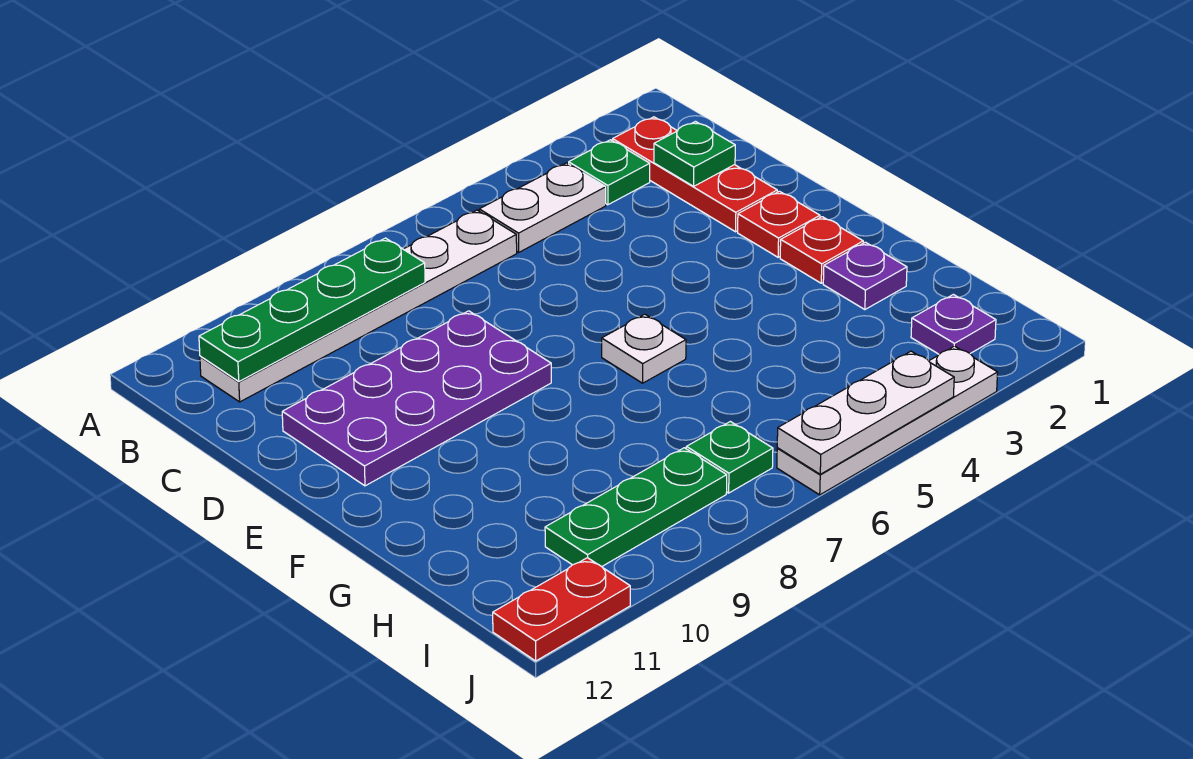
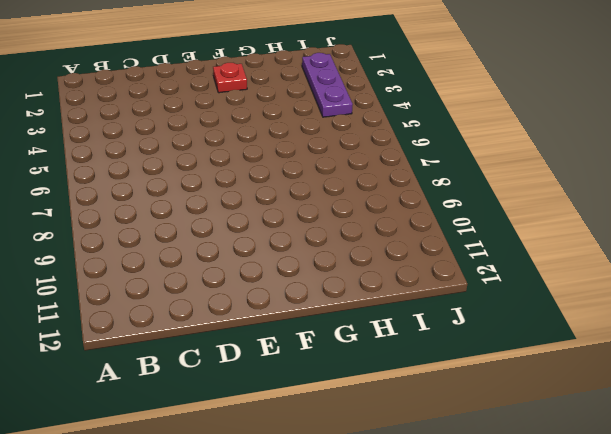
purple 1x3 plate [302,53,353,117] -> purple 1x1 plate [911,294,996,354]
none -> red 1x3 plate [613,117,777,232]
none -> green 1x1 plate [569,140,650,205]
none -> white 1x2 plate [479,163,606,252]

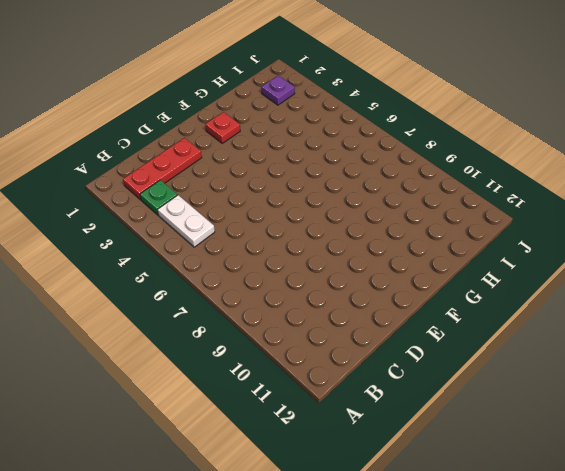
none -> white 1x6 plate [200,210,517,402]
none -> purple 2x4 plate [282,311,551,486]
none -> red 1x1 plate [738,191,820,257]

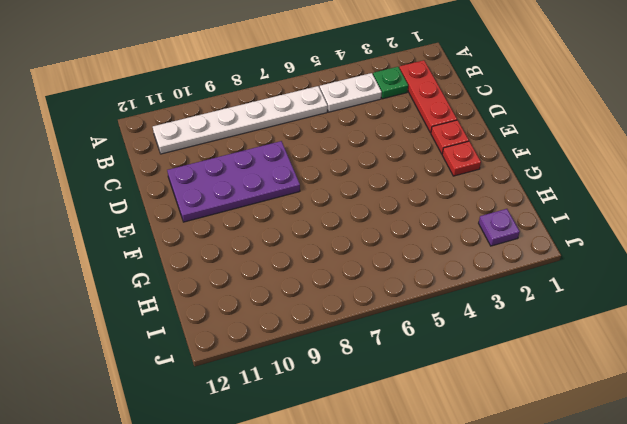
none -> white 1x1 plate [602,314,686,383]
none -> purple 1x1 plate [823,242,907,310]
none -> green 1x1 plate [686,422,773,493]

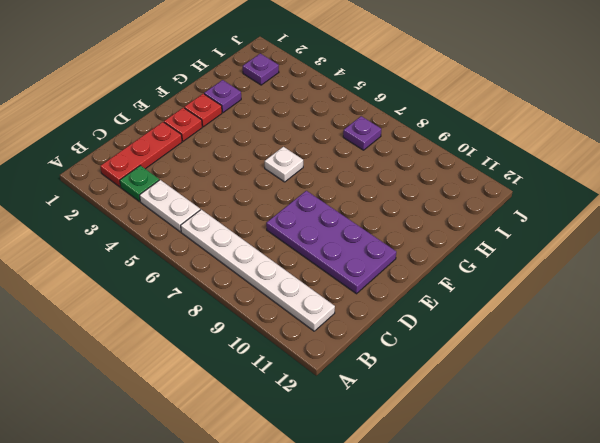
purple 1x1 plate [343,116,381,150] -> green 1x1 plate [686,422,773,493]
none -> green 1x3 plate [545,448,727,567]
none -> white 1x4 plate [777,346,998,495]
none -> red 1x2 plate [493,558,630,661]

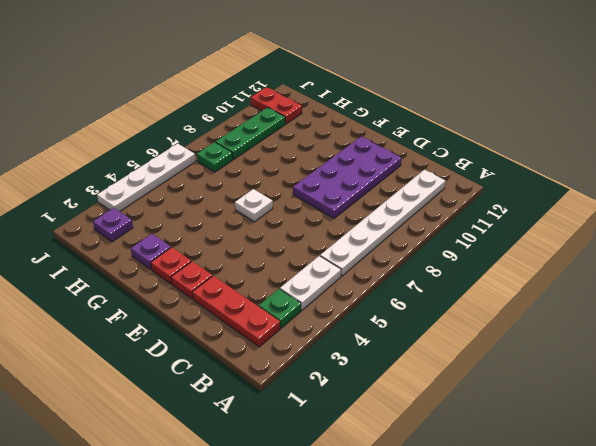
red 1x2 plate [251,87,302,124] -> red 1x2 plate turned to [493,558,630,661]
none -> green 1x4 plate [199,238,425,381]
none -> green 1x1 plate [654,122,735,186]
none -> white 1x3 plate [777,351,954,474]

